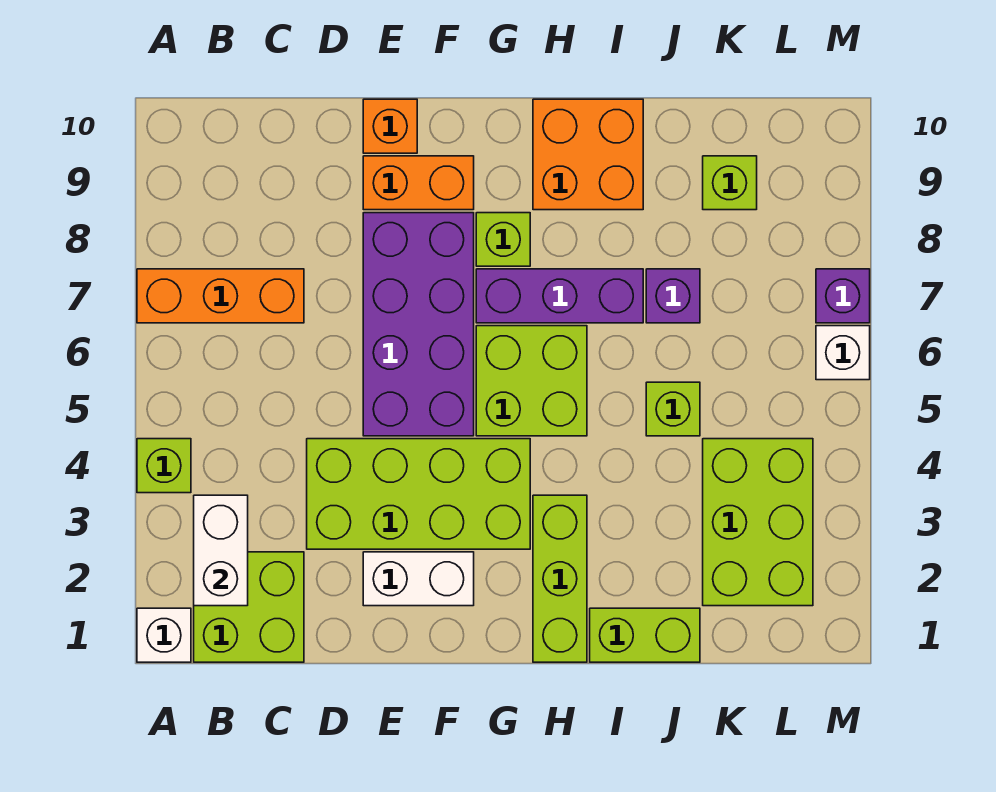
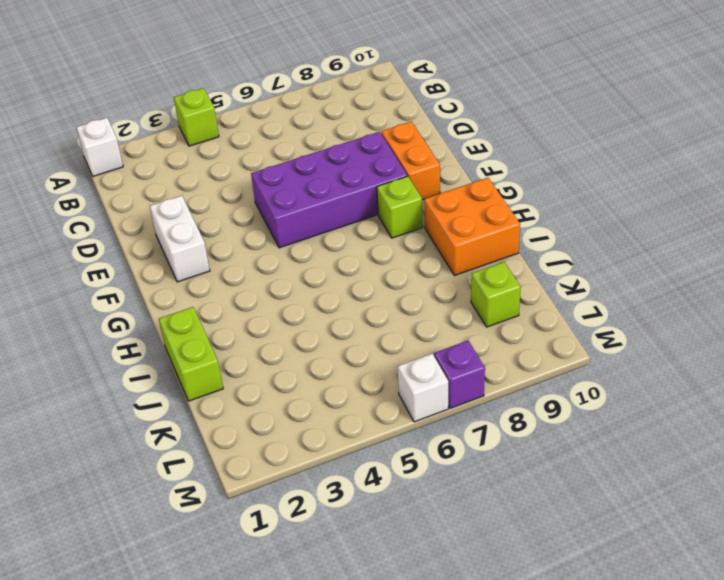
none -> orange 1x3 brick [137,269,304,323]
none -> lime 2x2 brick [194,552,304,662]
none -> lime 2x4 brick [307,439,530,549]

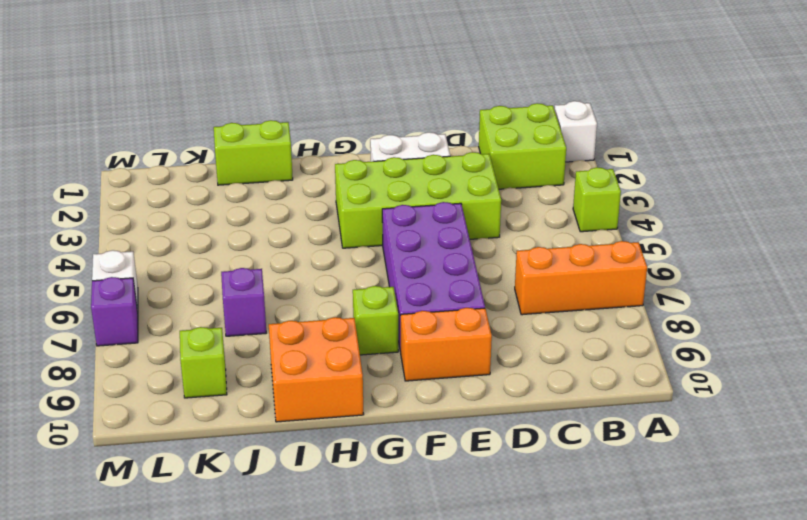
none -> orange 1x1 brick [363,99,417,153]
none -> lime 2x2 brick [476,326,587,436]
none -> purple 1x3 brick [476,269,643,323]

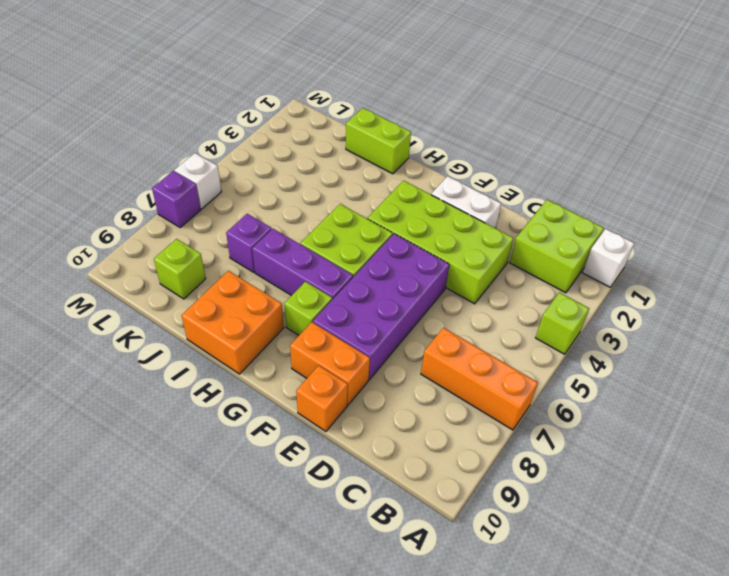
none -> lime 1x3 brick [533,495,587,662]
none -> lime 1x1 brick [646,382,700,436]
none -> lime 2x3 brick [703,439,813,606]

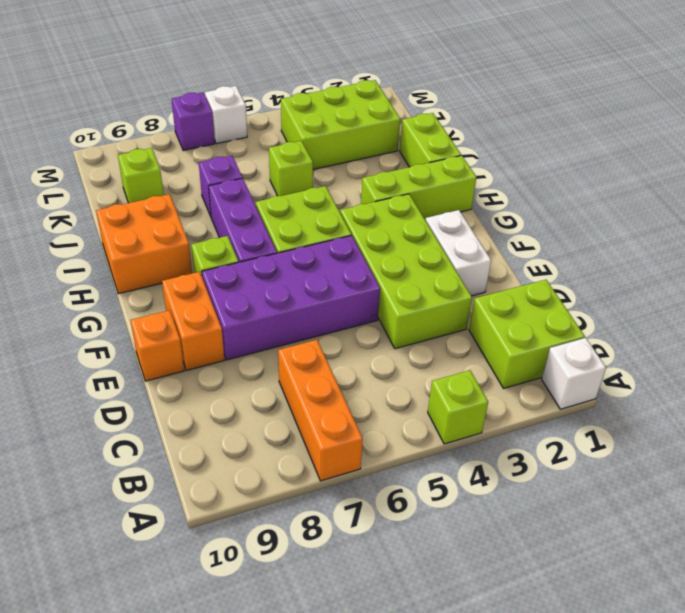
none -> white 1x2 brick [194,495,248,606]

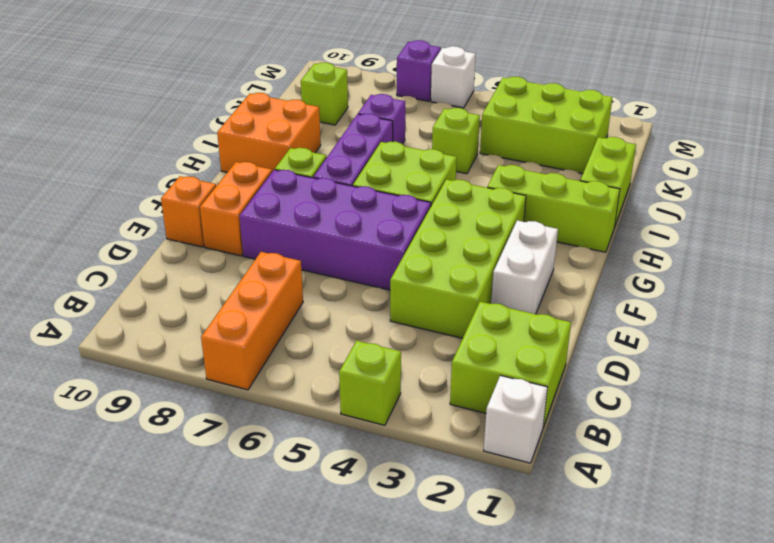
none -> white 1x2 brick [194,495,248,606]

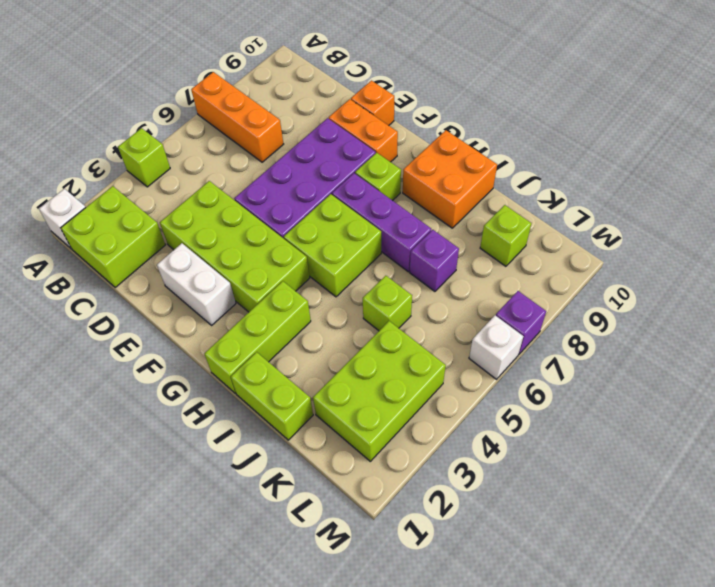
none -> white 1x2 brick [194,495,248,606]

